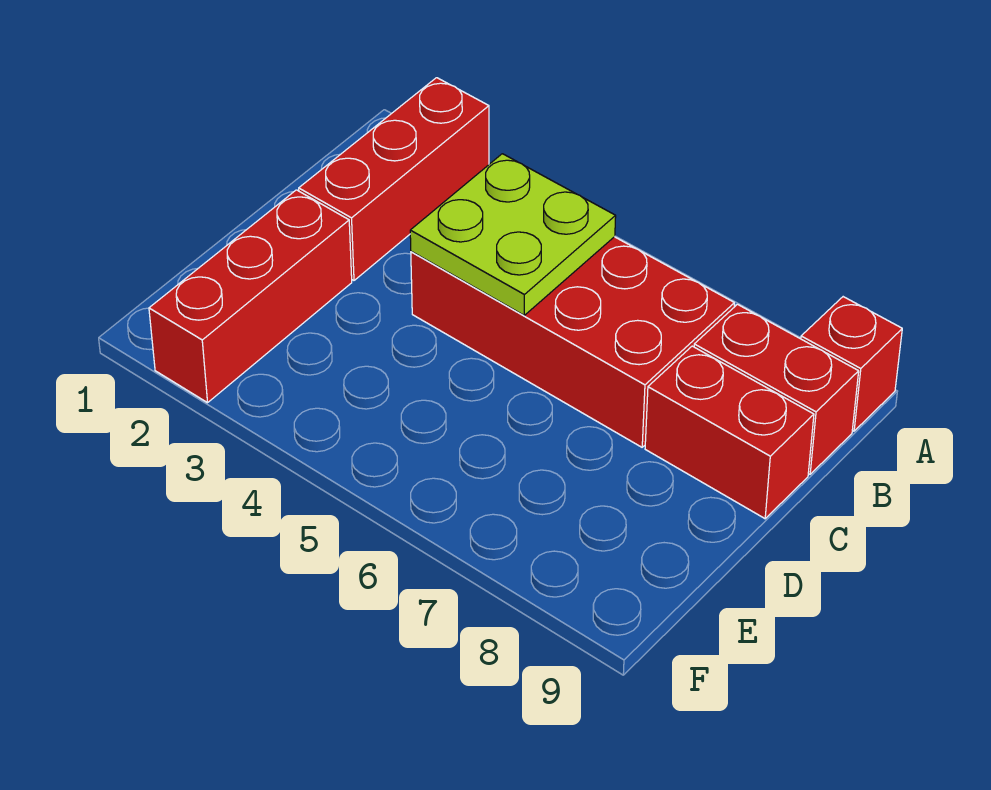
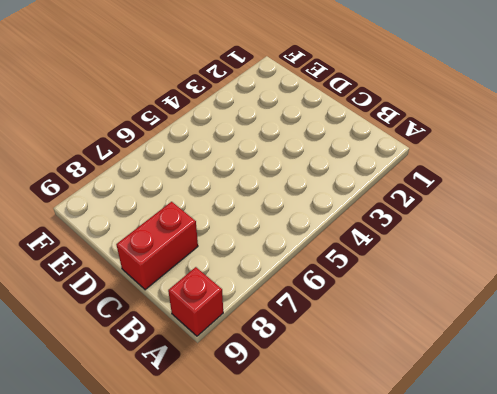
none -> red 1x3 brick [299,78,489,280]
none -> red 2x4 brick [411,237,734,447]

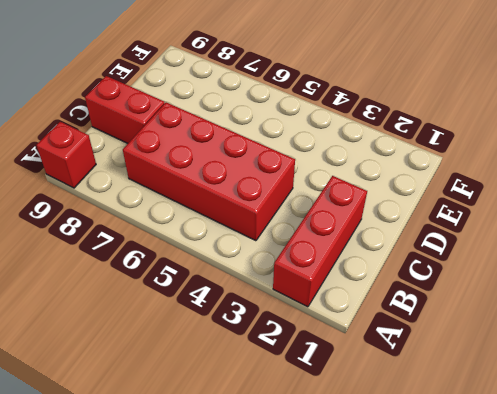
none -> red 1x2 brick [694,304,859,474]
none -> red 1x3 brick [149,190,352,403]

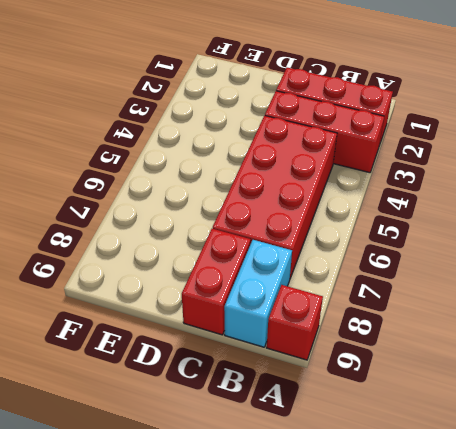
red 1x3 brick [265,91,384,173] -> red 1x3 brick moved to [149,190,352,403]
cyan 1x2 brick [224,240,292,347] -> red 1x2 brick [694,304,859,474]
none -> lime 2x2 plate [410,154,616,315]

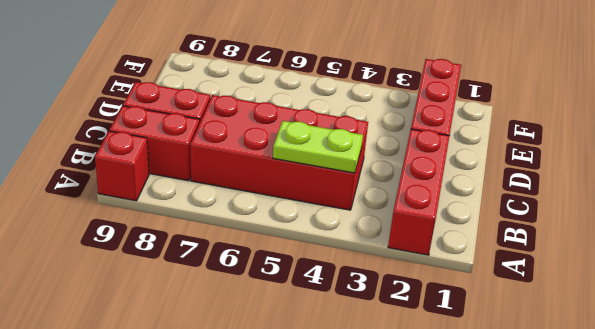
lime 1x2 plate [273,121,363,173] -> lime 2x2 plate [410,154,616,315]

